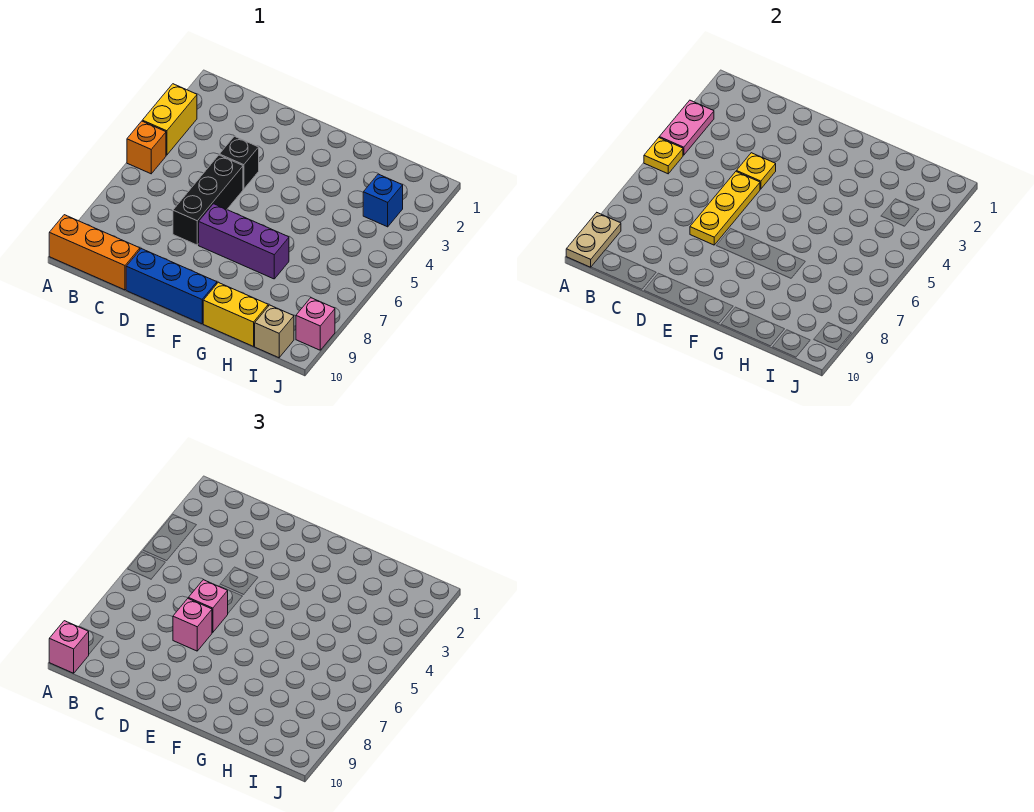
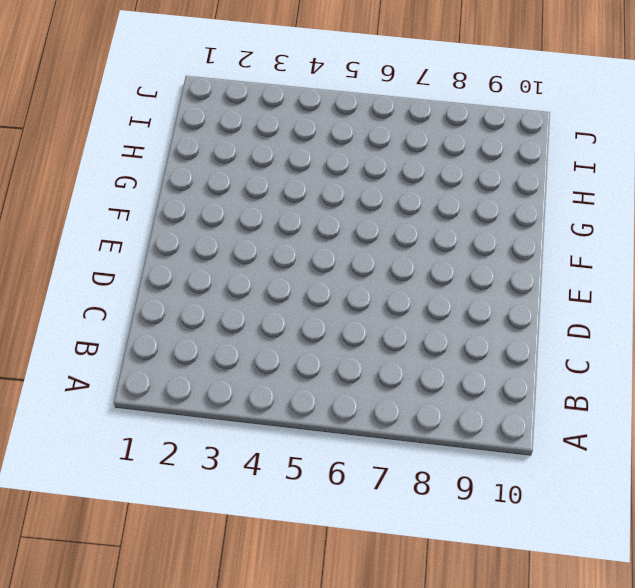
none -> yellow 1x2 brick [142,84,197,155]
none -> orange 1x1 brick [127,121,166,174]
none -> orange 1x3 brick [49,215,140,290]

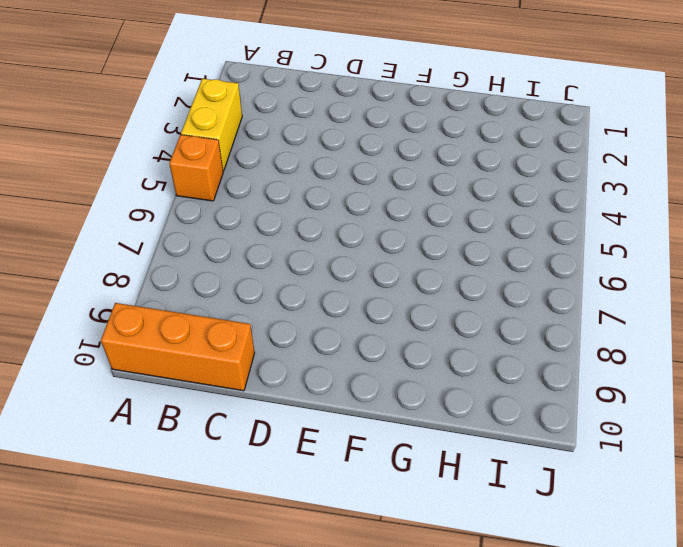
none -> black 1x1 brick [219,136,259,189]
none -> black 1x3 brick [173,155,243,245]
none -> blue 1x3 brick [126,248,217,324]

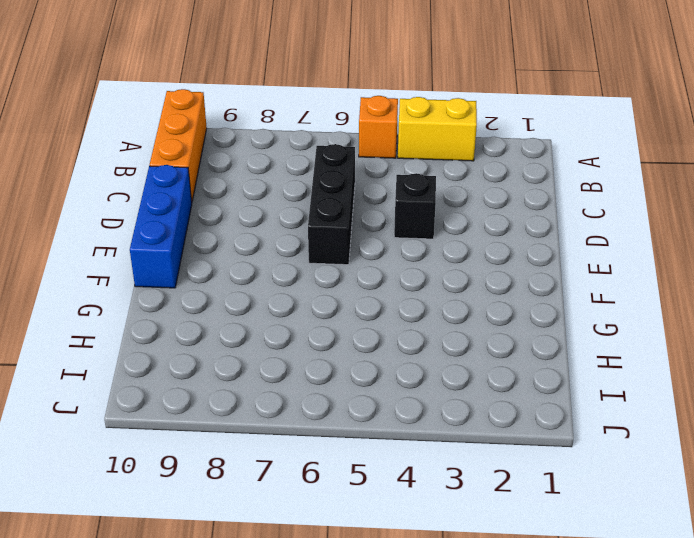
black 1x3 brick [308,144,355,265] -> black 1x3 brick turned to [173,155,243,245]
none -> purple 1x3 brick [199,204,289,279]
none -> yellow 1x2 brick [203,282,268,346]
none -> blue 1x1 brick [363,174,403,227]

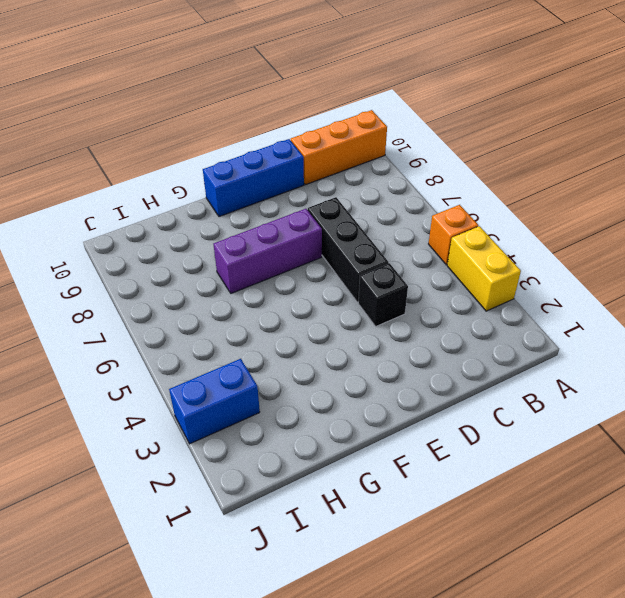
blue 1x2 brick [169,359,260,444] -> blue 1x1 brick [363,174,403,227]
none -> yellow 1x2 brick [203,282,268,346]
none -> tan 1x1 brick [255,305,294,358]
none -> pink 1x1 brick [296,298,335,350]

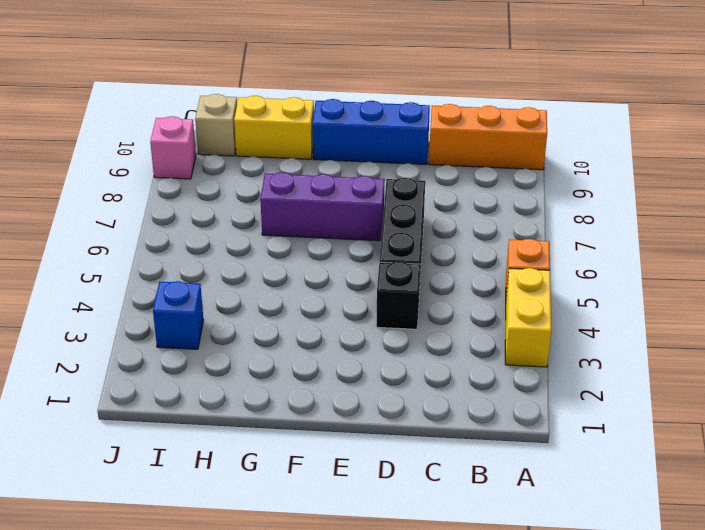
none -> pink 1x2 plate [659,100,714,155]
none -> yellow 1x1 plate [644,138,683,174]
none -> tan 1x2 plate [566,213,621,267]

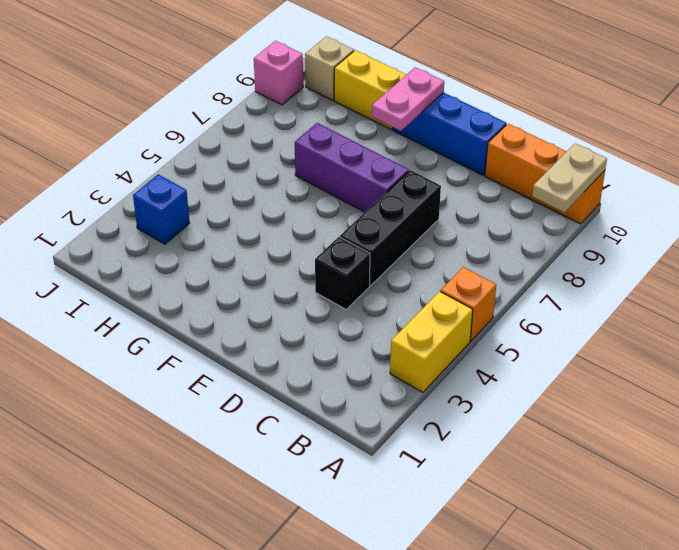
pink 1x2 plate [372,67,444,131] -> pink 1x2 plate moved to [659,100,714,155]
none -> yellow 1x1 plate [644,138,683,174]
none -> yellow 1x1 plate [736,153,776,189]
none -> yellow 1x3 plate [690,172,760,245]

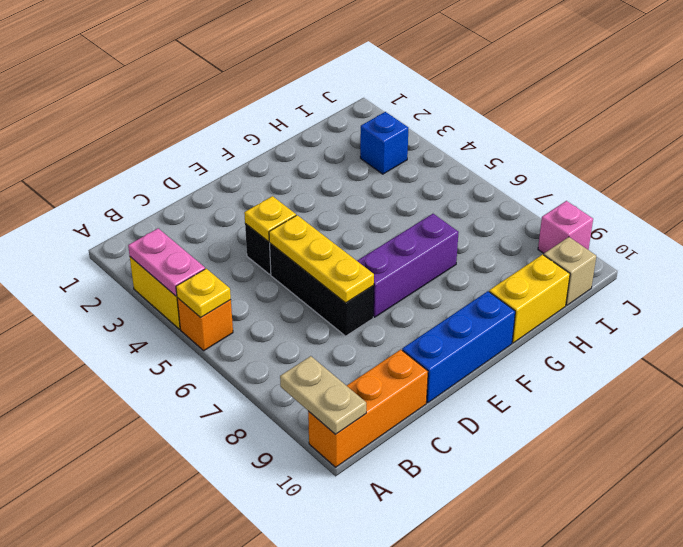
none -> pink 1x1 brick [49,621,89,673]
none -> pink 1x1 brick [188,580,228,632]
none -> pink 1x1 brick [173,599,212,651]

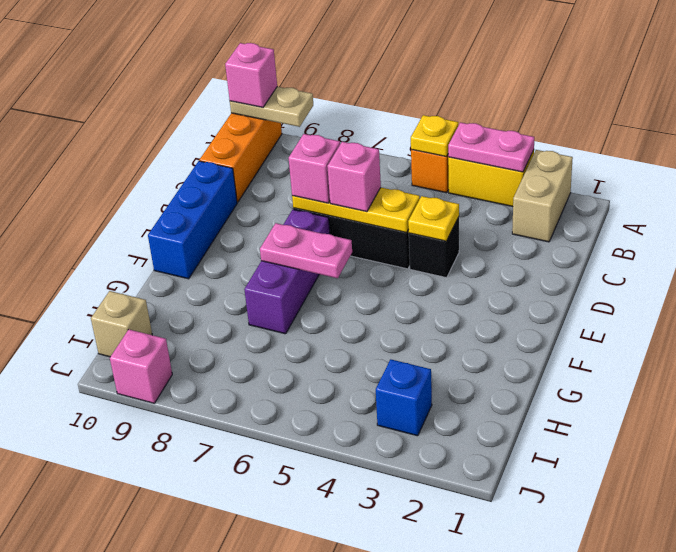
tan 1x2 brick [512,150,573,242] -> none
pink 1x2 plate [260,223,352,278] -> none
none -> yellow 1x2 brick [203,282,268,346]

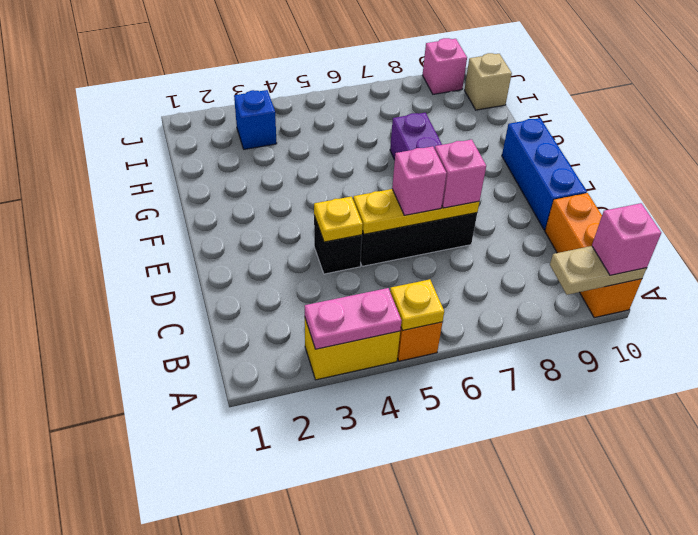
none -> yellow 1x2 brick [203,282,268,346]

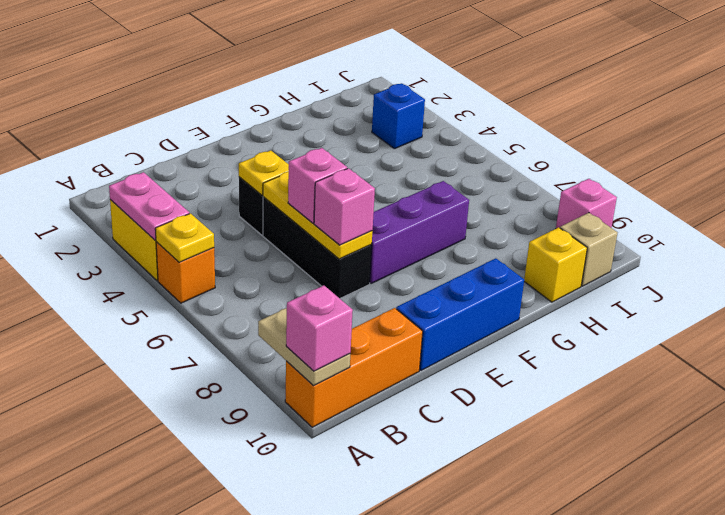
yellow 1x1 brick [524,227,587,302] -> yellow 1x2 brick [203,282,268,346]

